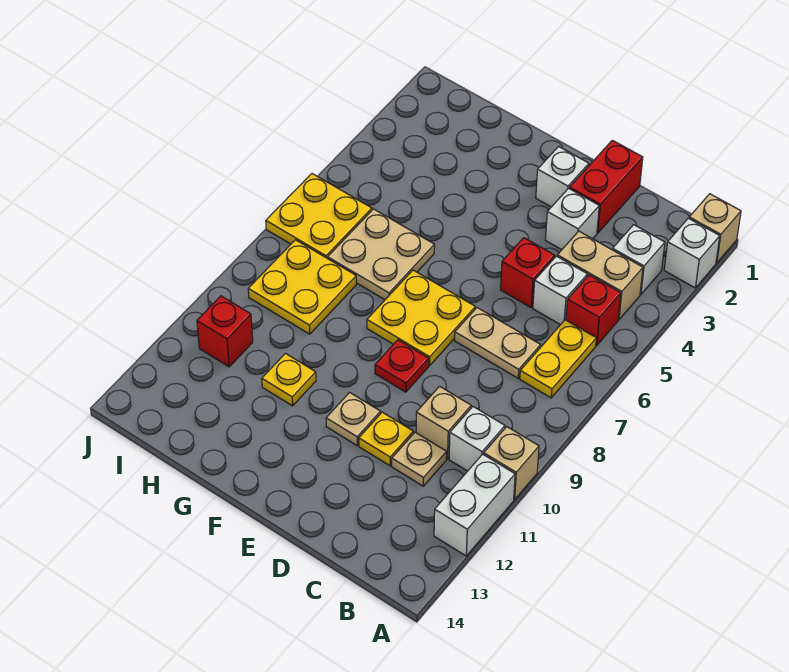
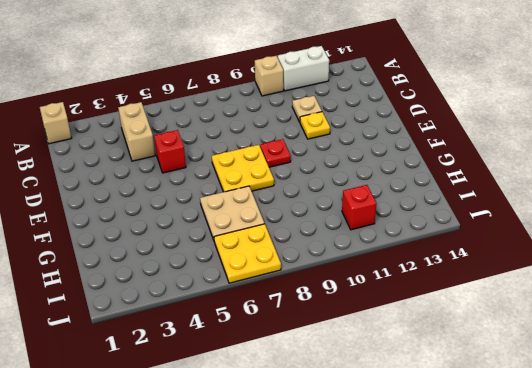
none -> white 1x1 brick [664,218,720,288]
none -> white 1x1 brick [612,225,665,295]
none -> red 1x1 brick [566,275,621,345]

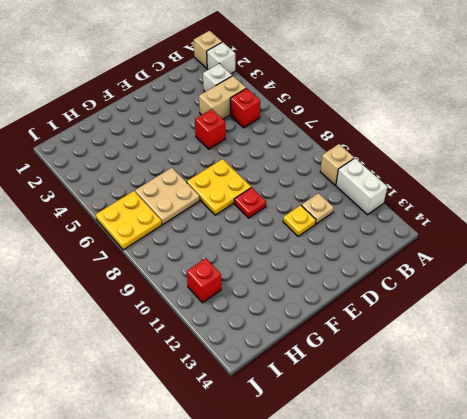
none -> yellow 1x2 plate [520,320,596,398]
none -> white 1x1 brick [449,407,505,471]
none -> white 1x1 brick [533,256,588,325]

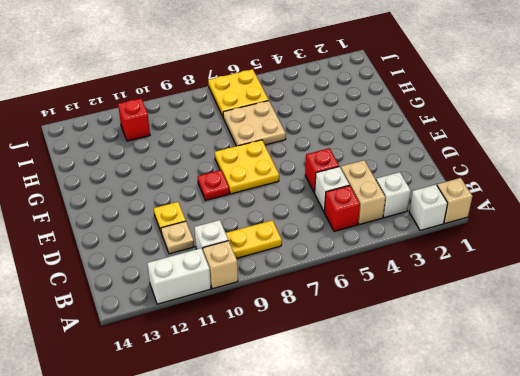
yellow 1x2 plate [226,220,282,258] -> yellow 1x2 plate moved to [520,320,596,398]
none -> tan 1x2 plate [455,308,541,378]
none -> tan 1x1 brick [416,386,471,459]
none -> red 1x2 brick [569,140,643,233]

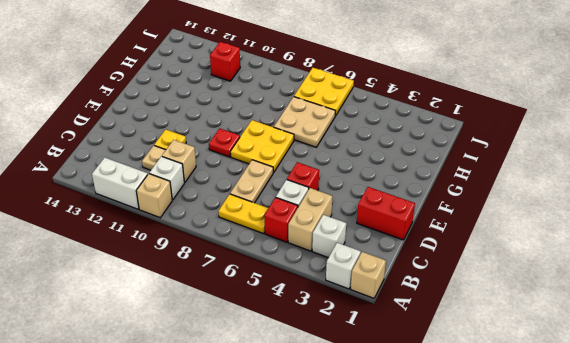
none -> white 1x1 brick [545,188,599,250]
none -> white 1x1 brick [536,147,589,207]
none -> tan 1x1 plate [326,392,381,445]

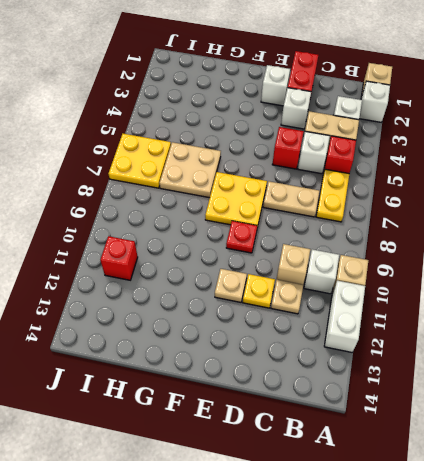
none -> yellow 1x1 plate [262,354,316,406]
none -> yellow 2x2 plate [248,240,356,334]

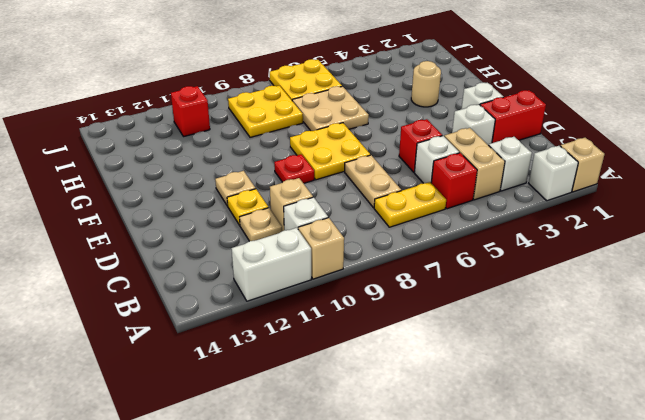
tan 1x1 round brick [411,61,441,107] -> none
none -> yellow 1x1 plate [262,354,316,406]

